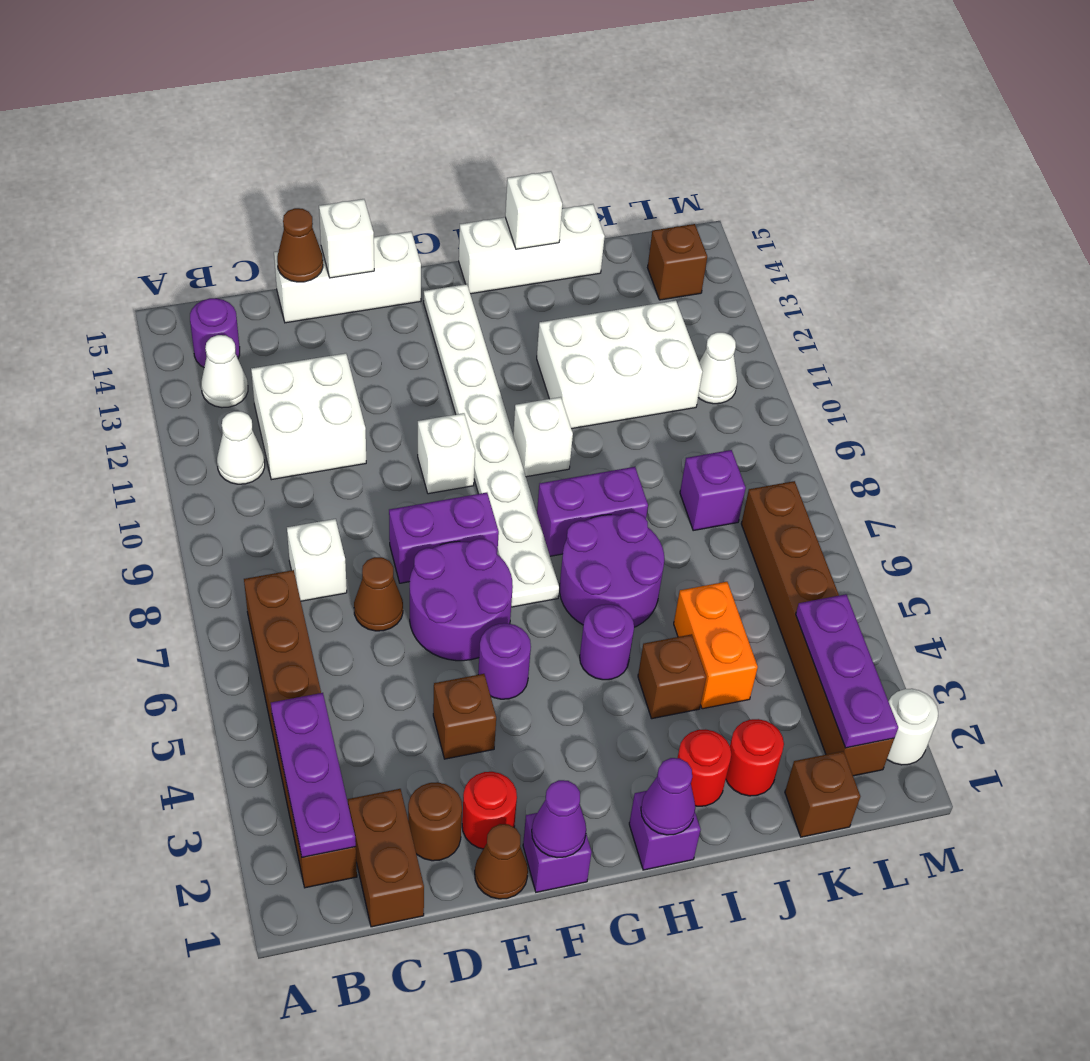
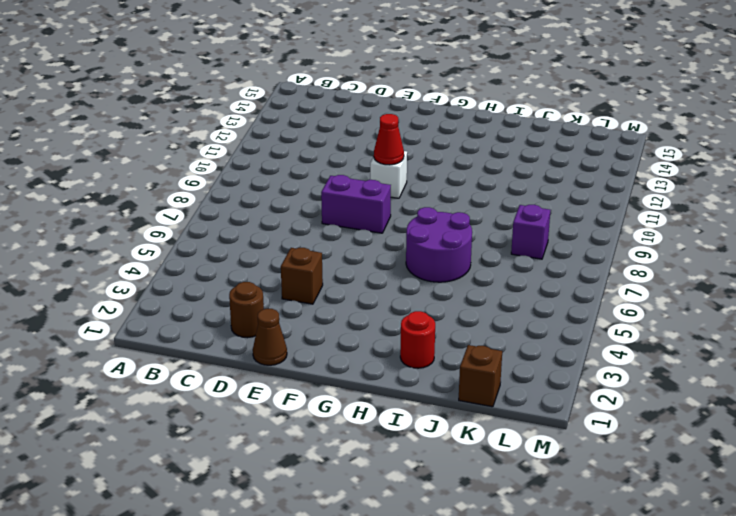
red 1x1 cone [373,114,404,165] -> none
none -> brown 1x6 brick [244,570,357,888]
none -> white 1x1 cone [217,411,265,484]
none -> white 1x1 cone [201,335,248,408]
none -> purple 1x1 round brick [190,298,240,367]

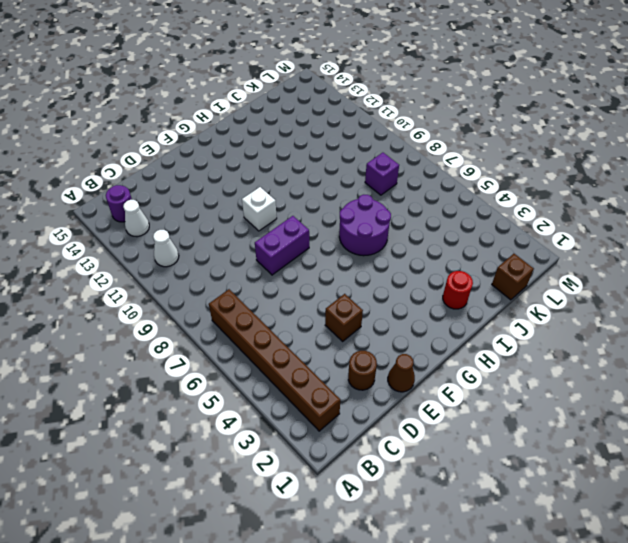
none -> brown 1x2 brick [348,789,424,927]
none -> white 1x1 brick [287,519,347,601]
none -> white 2x2 brick [251,353,366,480]
none -> brown 1x1 cone [354,557,403,631]

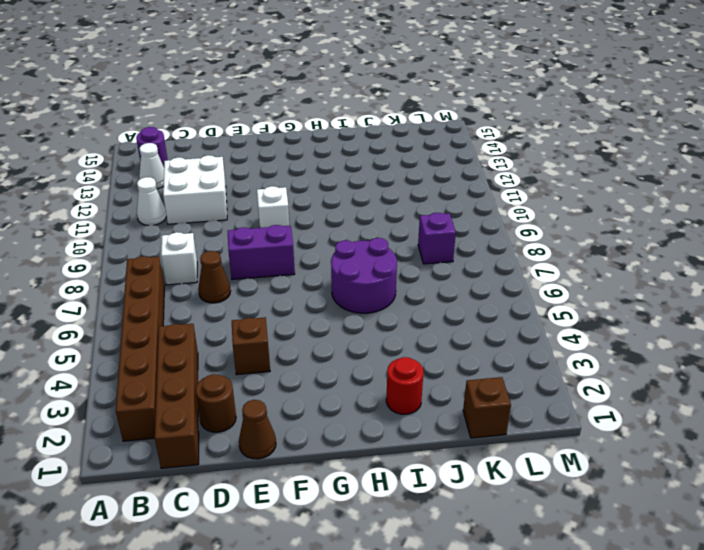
brown 1x4 brick [155,324,199,468] -> brown 1x2 brick [348,789,424,927]
none -> white 1x3 brick [274,232,421,323]
none -> red 1x1 round brick [462,772,517,849]
none -> purple 2x2 round brick [410,539,513,661]
none -> purple 1x1 brick [523,813,592,892]

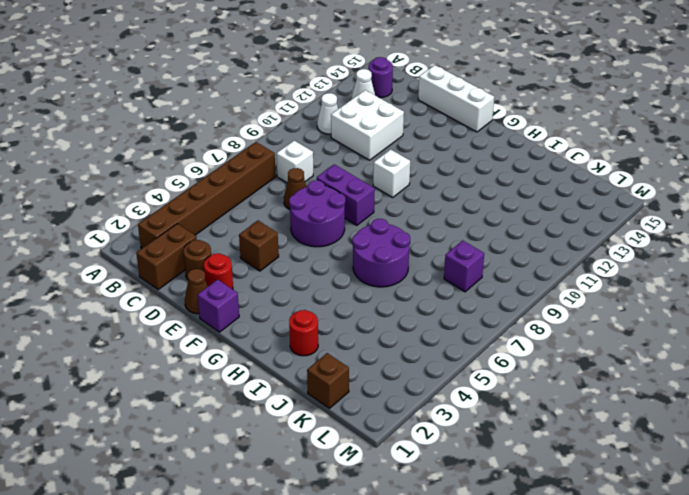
none -> purple 1x1 round brick [478,623,531,699]
none -> white 1x8 plate [424,284,559,607]
none -> purple 1x1 brick [629,791,701,870]
none -> purple 1x1 round brick [580,604,634,680]

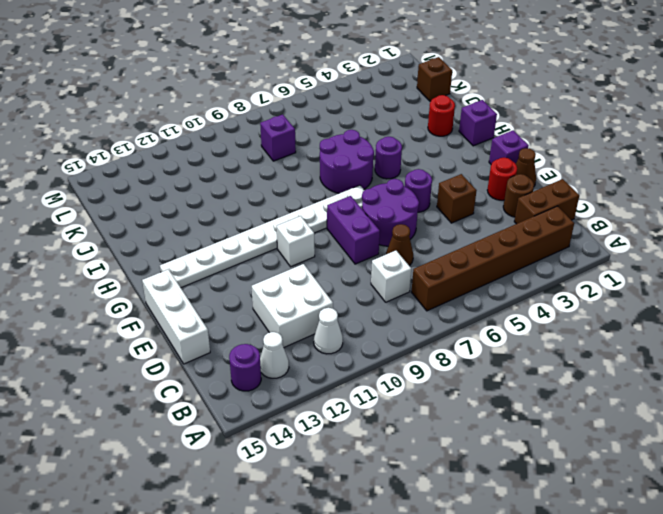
none -> purple 1x2 brick [537,467,648,556]
none -> white 1x1 brick [513,397,573,477]
none -> white 1x3 brick [459,204,605,294]
none -> brown 1x1 brick [638,634,706,719]

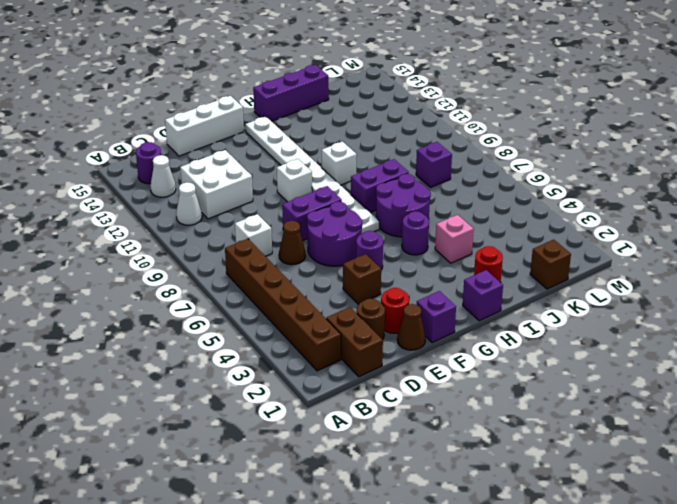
purple 1x3 brick [253,65,329,121] -> white 1x3 brick [459,204,605,294]
pink 1x1 brick [435,215,474,263] -> brown 1x1 brick [638,634,706,719]
none -> white 2x3 brick [537,300,702,429]
none -> red 1x1 round brick [726,719,784,796]
none -> orange 1x2 brick [674,582,758,709]
none -> brown 1x6 brick [741,481,894,776]

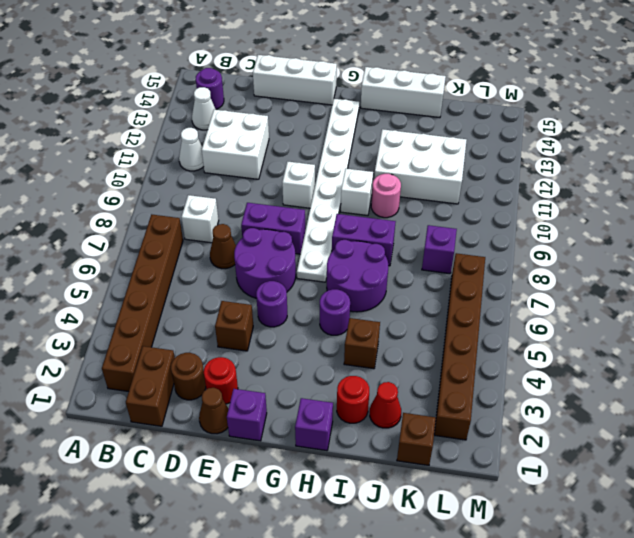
pink 1x1 round brick [371,174,401,218] -> none
red 1x1 cone [370,382,401,428] -> red 1x1 round brick [726,719,784,796]
none -> orange 1x2 brick [674,582,758,709]
none -> white 1x1 cone [698,332,737,404]
none -> brown 1x1 brick [648,224,707,300]
none -> white 1x1 round brick [887,689,938,765]

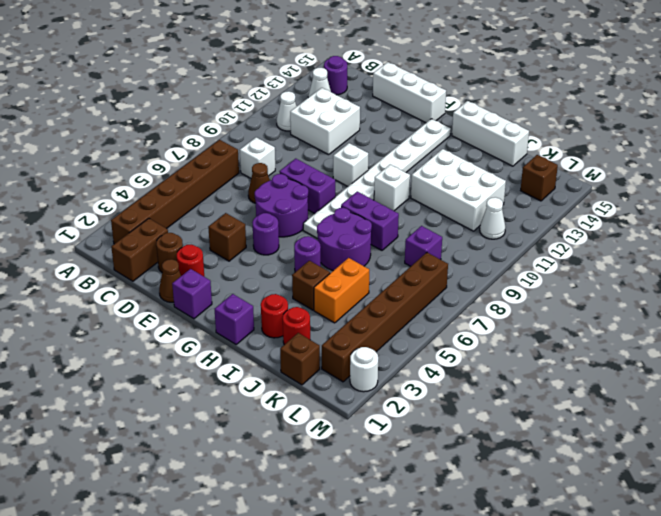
none -> purple 1x3 plate [271,693,356,857]
none -> brown 1x1 cone [277,208,323,282]
none -> white 1x1 brick [319,199,374,278]
none -> purple 1x1 cone [532,780,586,858]

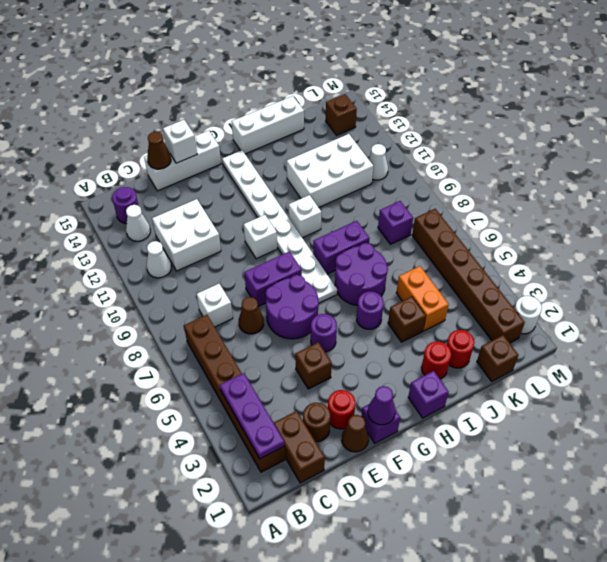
none -> purple 1x1 cone [641,758,695,835]
none -> white 1x1 brick [505,171,562,249]
none -> purple 1x3 plate [796,594,898,748]

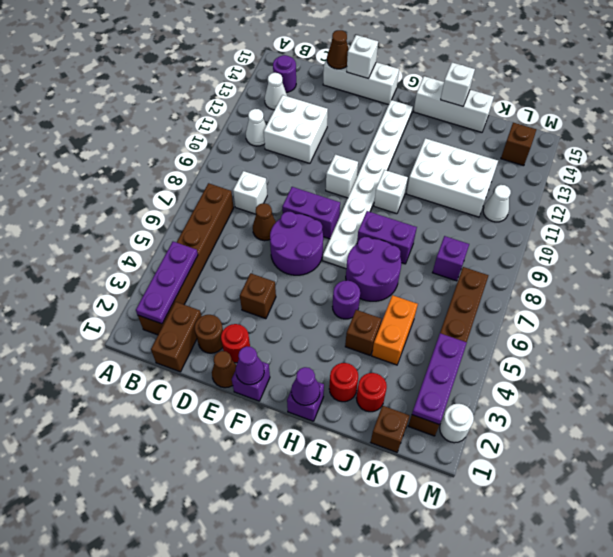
none -> purple 1x1 round brick [478,623,531,699]

